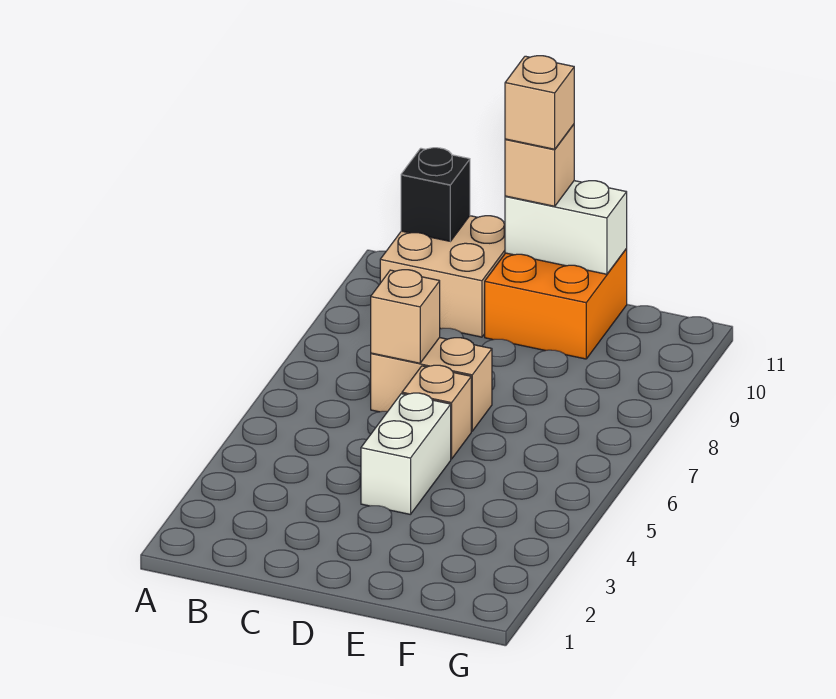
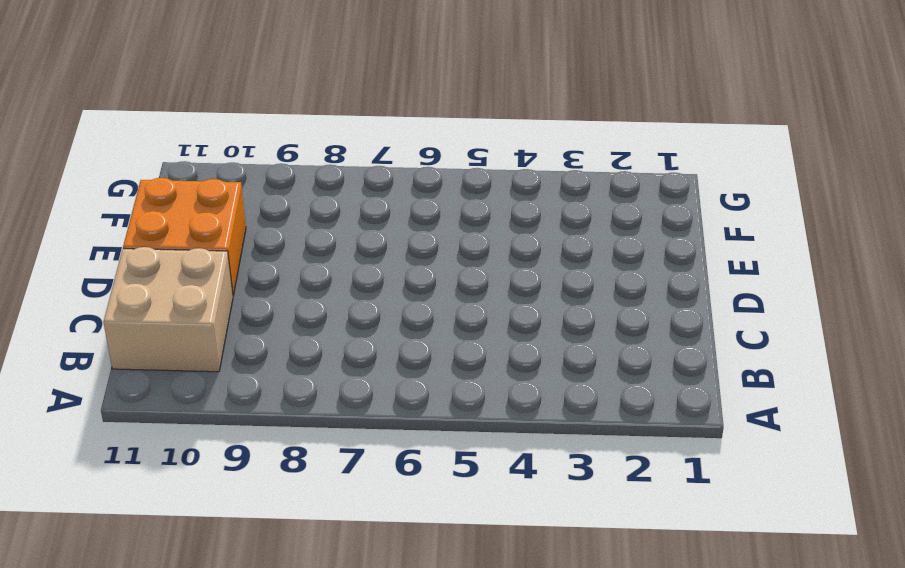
none -> tan 1x2 brick [371,338,492,431]
none -> white 1x2 brick [361,393,451,515]

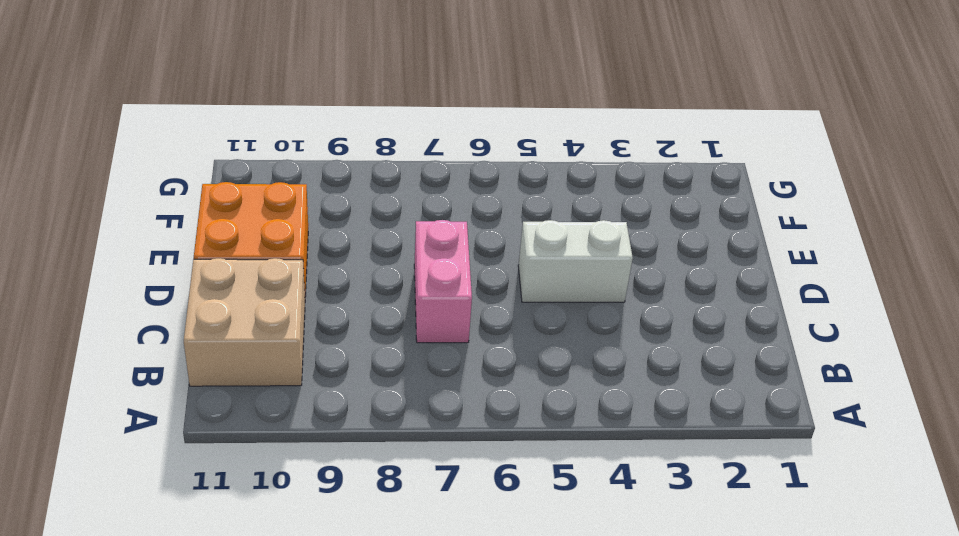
pink 1x2 brick [414,220,472,343] -> tan 1x2 brick [371,338,492,431]
none -> tan 1x1 brick [402,365,471,459]
none -> black 1x1 brick [401,148,470,241]

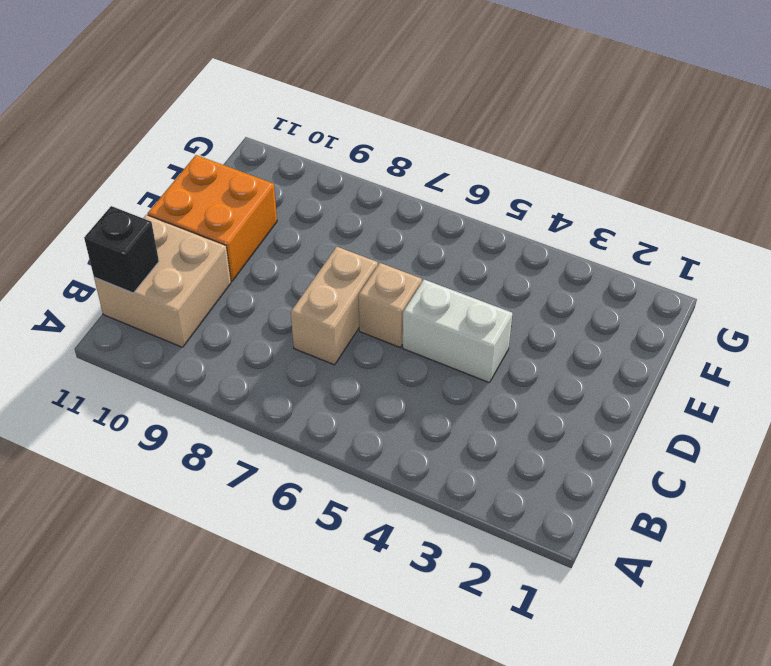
none -> tan 1x1 brick [371,270,440,363]
none -> white 1x2 brick [505,181,627,274]

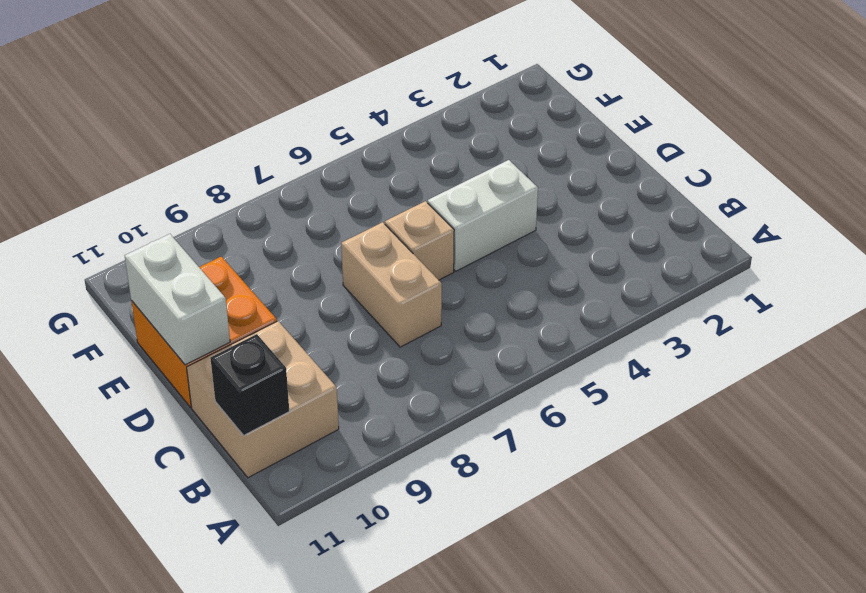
none -> tan 1x1 brick [371,270,440,363]
none -> tan 1x1 brick [505,124,574,206]

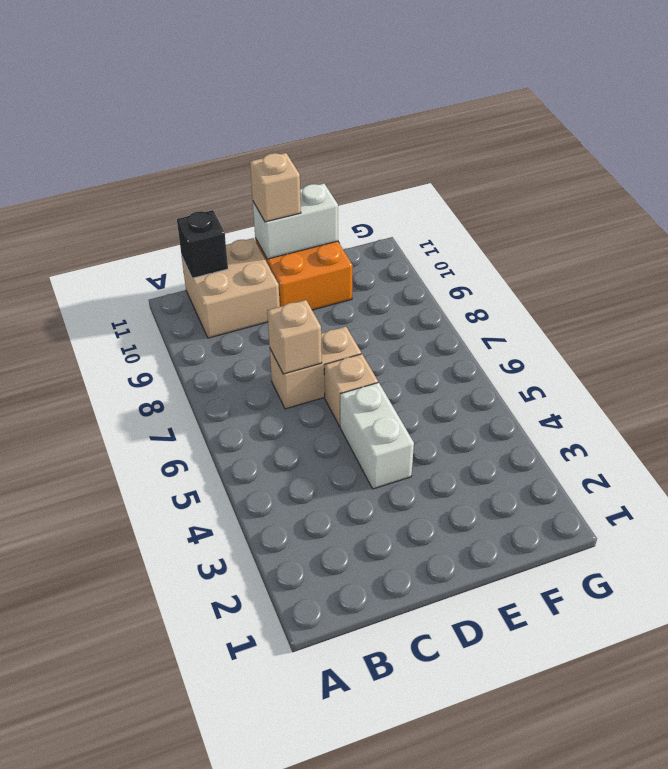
none -> tan 1x1 brick [505,56,574,149]

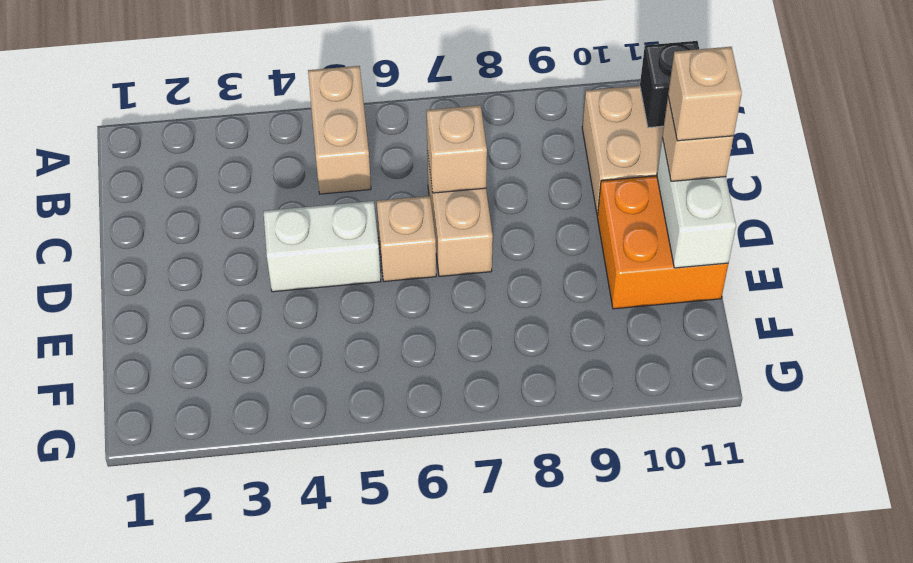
tan 1x2 brick [308,66,371,194] -> none

